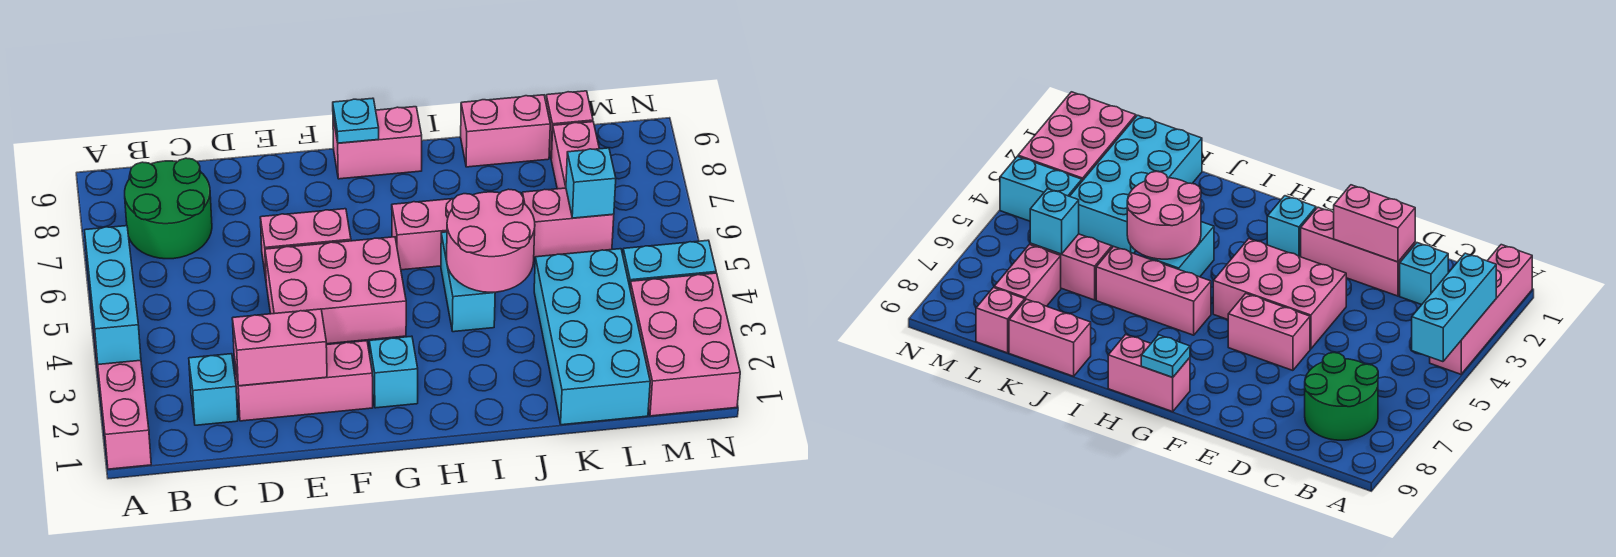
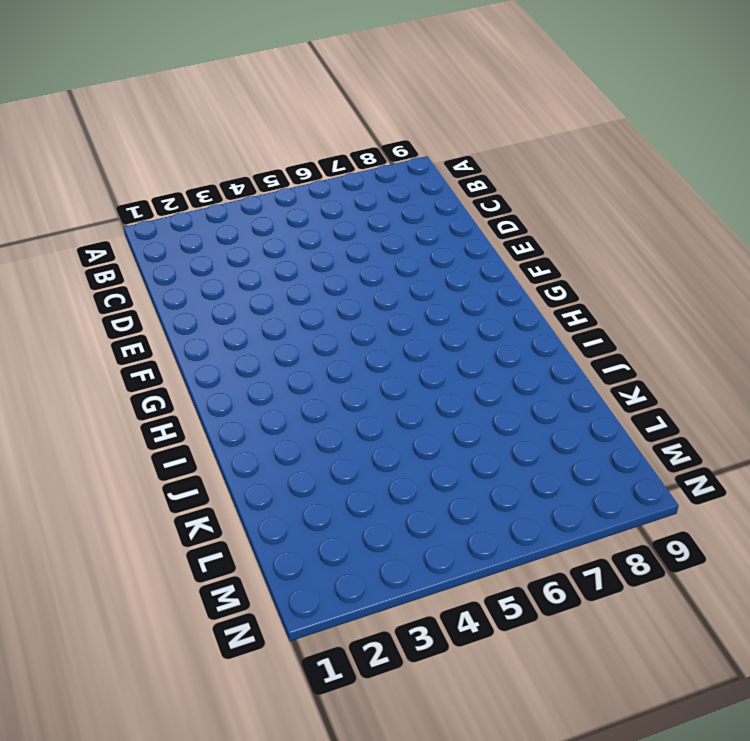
none -> pink 1x4 brick [91,304,151,469]
none -> green 2x2 round brick [125,158,212,259]
none -> cyan 1x1 brick [189,354,238,425]

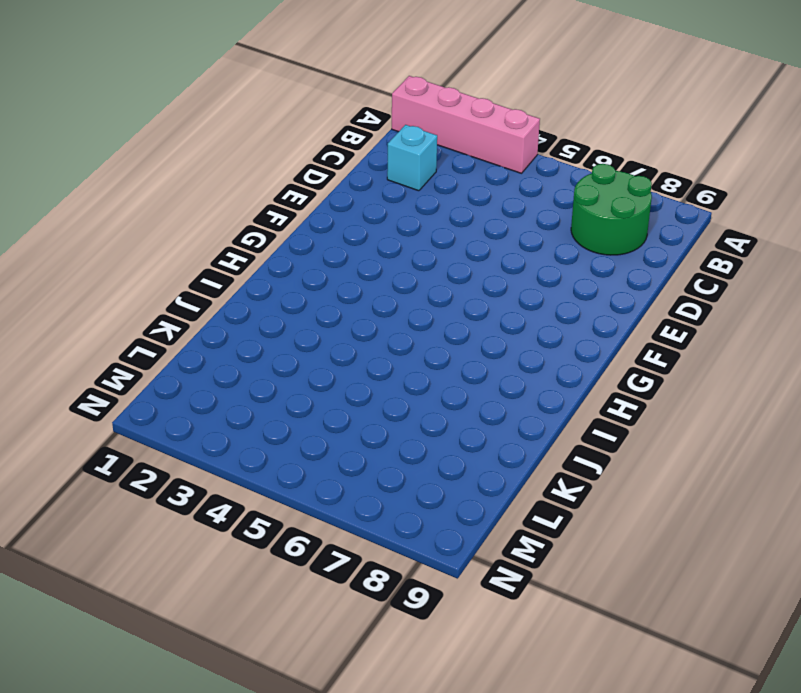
none -> pink 1x3 brick [234,341,373,421]
none -> pink 2x3 brick [265,237,406,344]
none -> pink 1x2 brick [260,209,351,278]

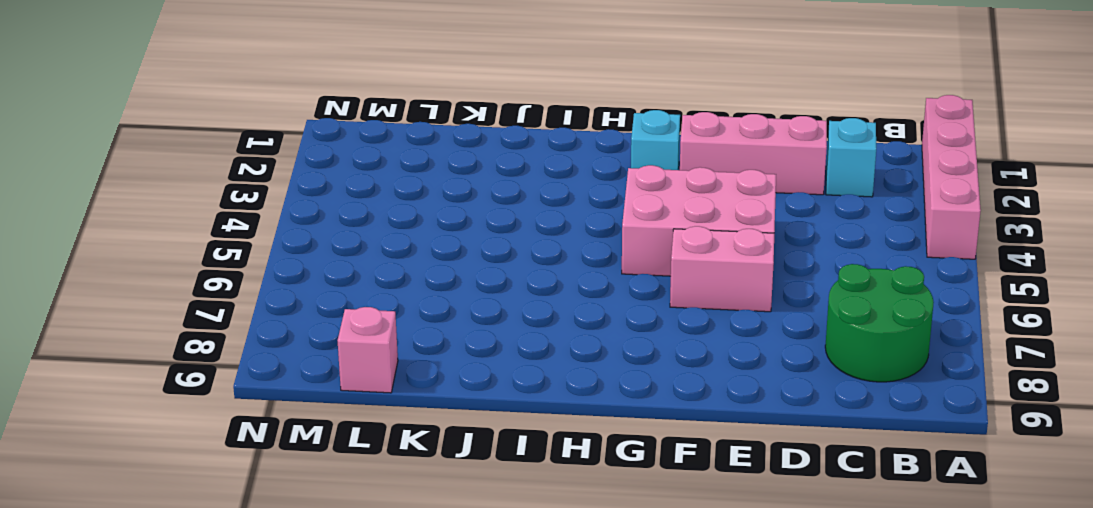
none -> pink 1x2 brick [333,107,422,179]
none -> pink 1x3 brick [392,199,453,270]
none -> cyan 1x2 brick [441,232,495,332]

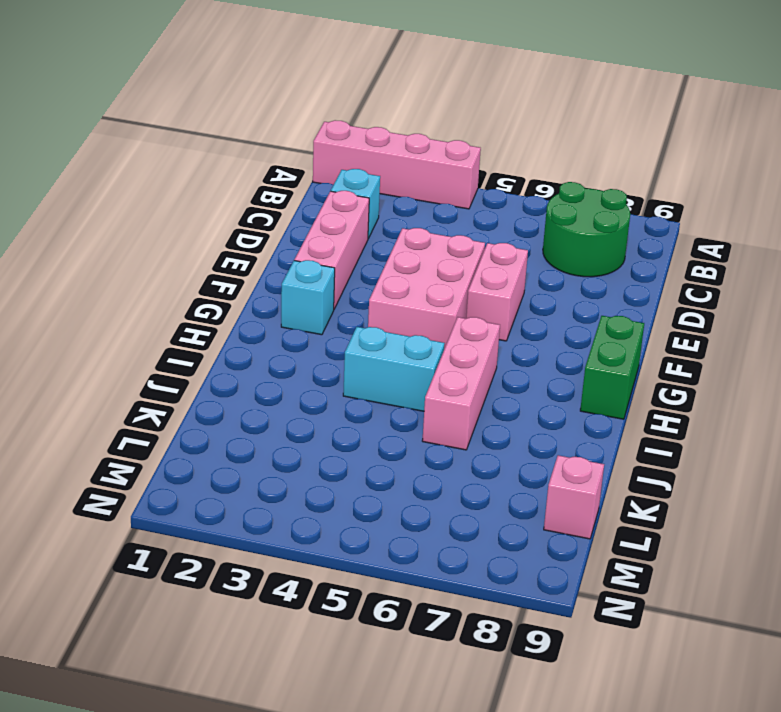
green 1x2 brick [580,316,644,419] -> pink 1x2 brick [333,107,422,179]
none -> pink 1x2 brick [461,95,550,167]
none -> cyan 2x4 brick [534,249,650,425]
none -> pink 1x2 brick [522,188,614,257]

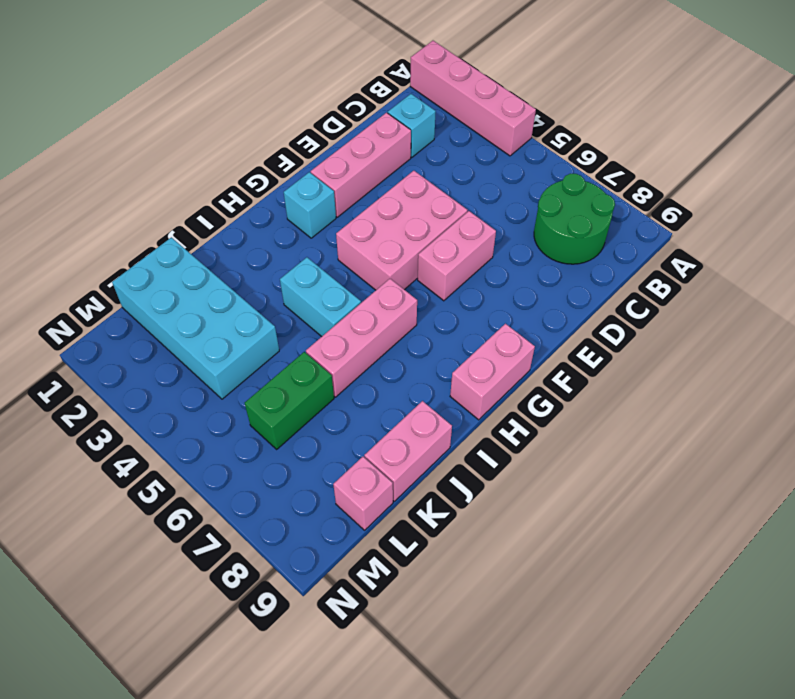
green 1x2 brick [245,352,334,449] -> pink 1x2 brick [522,188,614,257]
none -> pink 1x2 brick [551,122,599,189]
none -> pink 2x3 brick [630,273,740,416]
none -> cyan 1x2 brick [623,240,716,286]

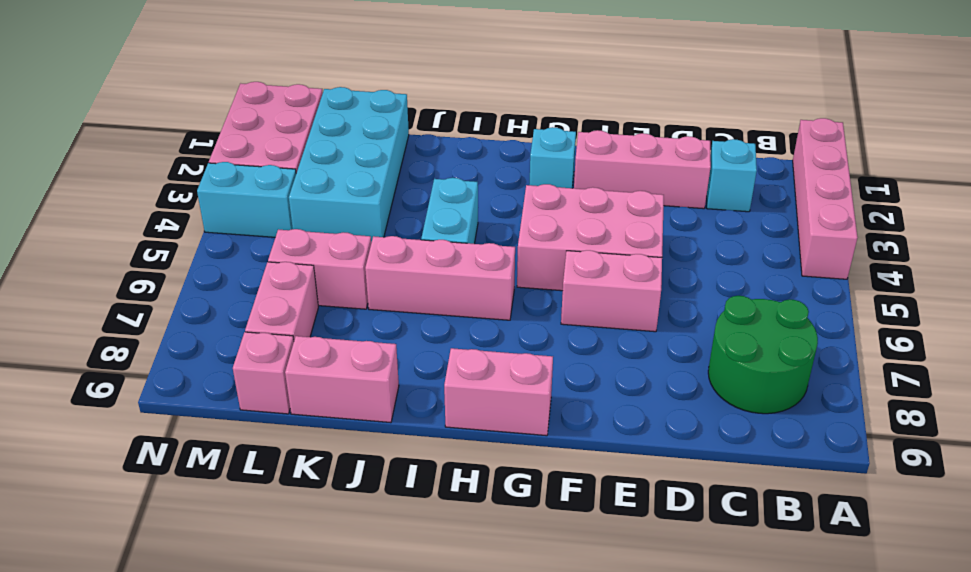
none -> cyan 1x3 brick [85,226,141,365]
none -> pink 1x2 brick [232,309,327,386]
none -> cyan 1x1 plate [333,98,379,143]

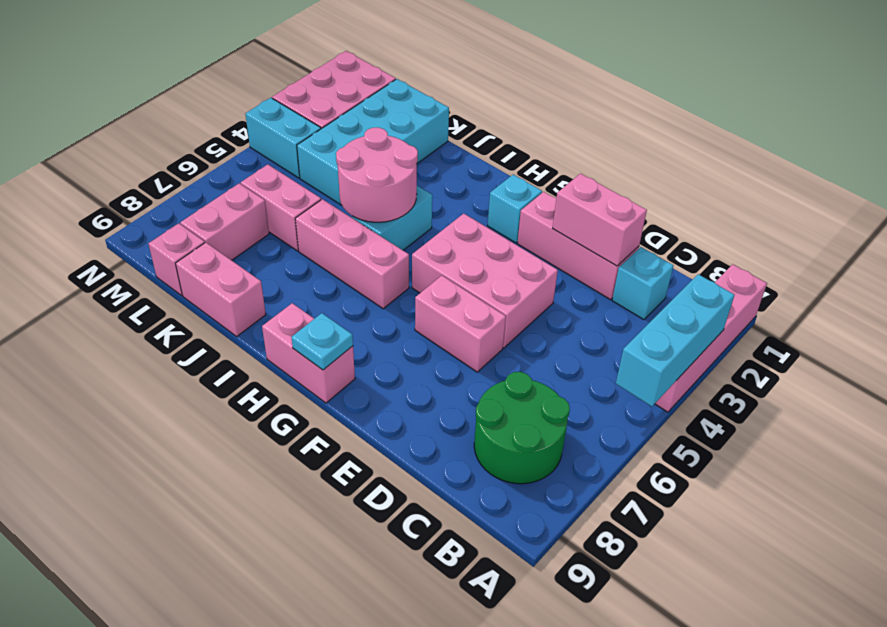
none -> cyan 1x1 brick [566,148,616,218]

